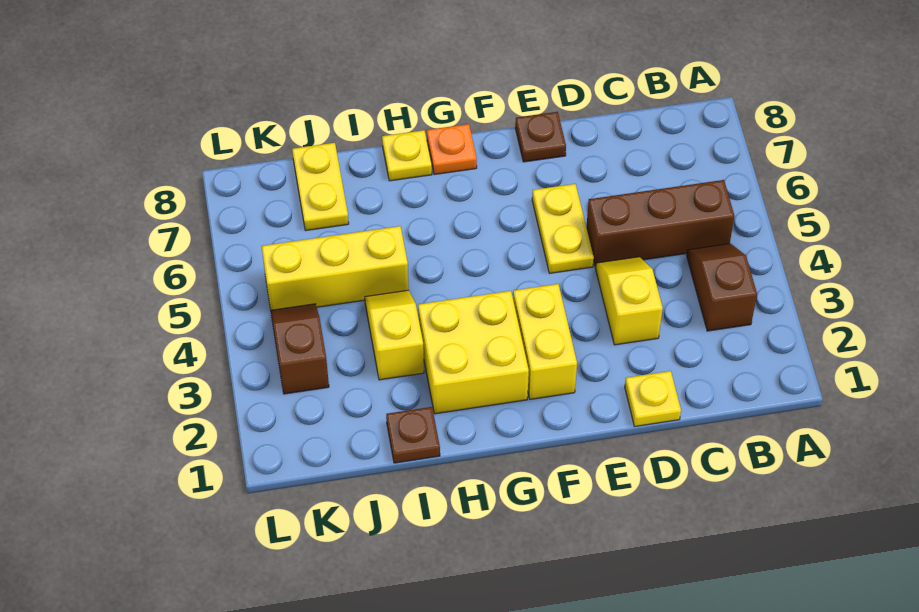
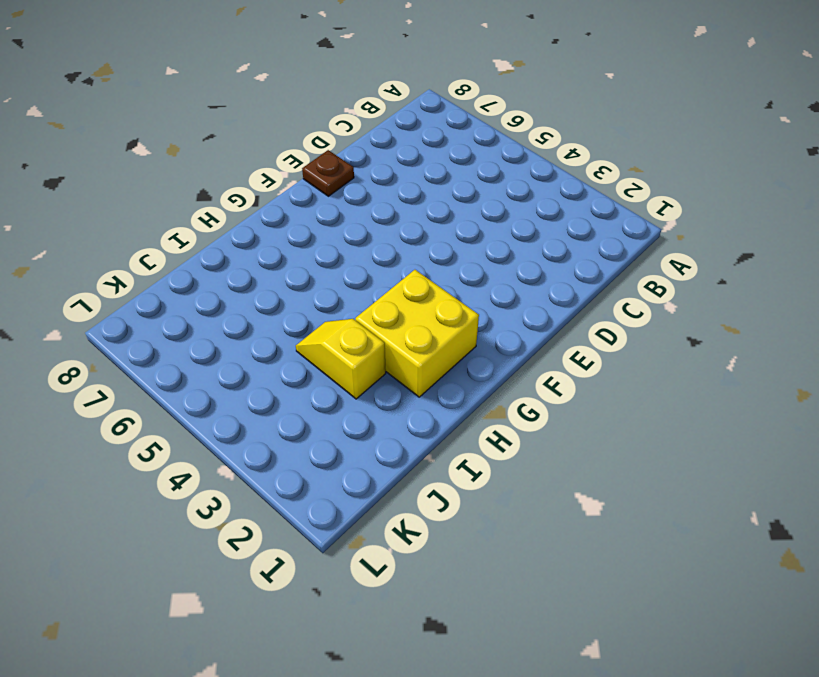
none -> brown 1x2 slope [687,244,757,331]
none -> brown 1x3 brick [586,180,734,267]
none -> yellow 1x1 plate [625,371,681,426]

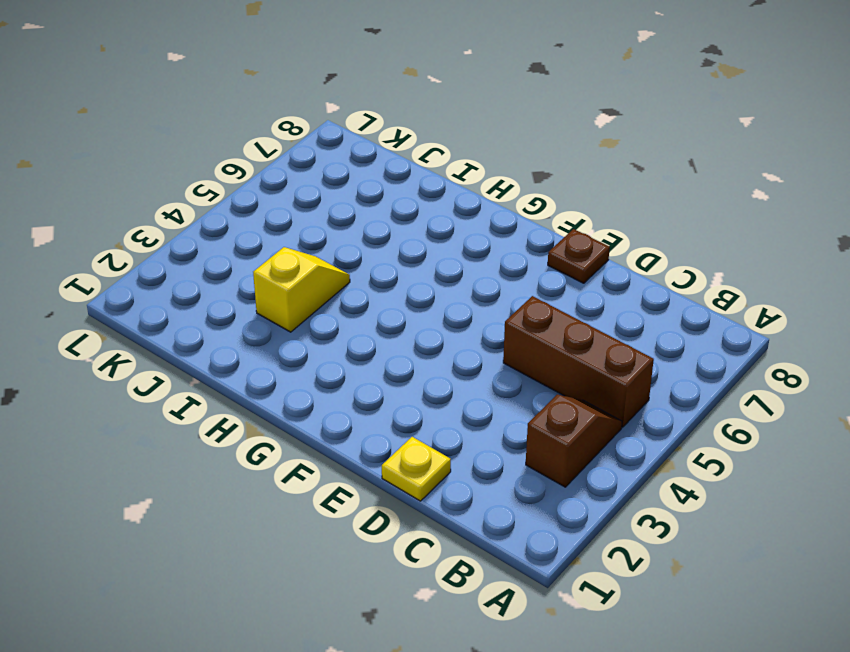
none -> yellow 1x2 slope [595,257,663,345]
none -> yellow 1x2 plate [532,184,594,273]
none -> yellow 1x2 brick [513,284,577,399]

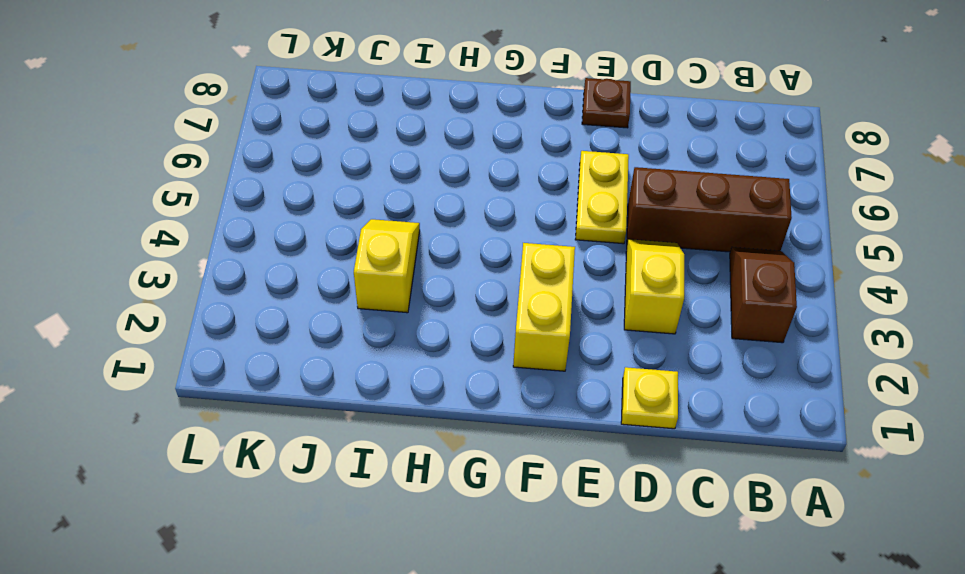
none -> yellow 2x2 brick [418,291,529,414]
none -> orange 1x1 plate [427,124,477,175]
none -> yellow 1x1 plate [382,130,432,181]

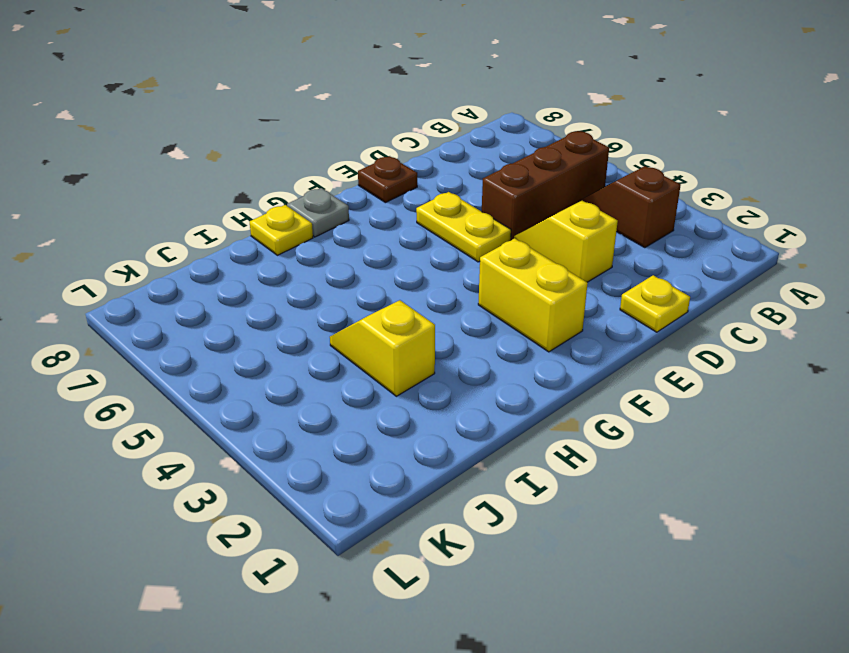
grey 1x1 plate [287,188,349,237] -> orange 1x1 plate [427,124,477,175]
none -> yellow 2x2 brick [418,291,529,414]
none -> brown 1x1 plate [386,407,440,463]
none -> yellow 1x3 brick [262,226,409,310]

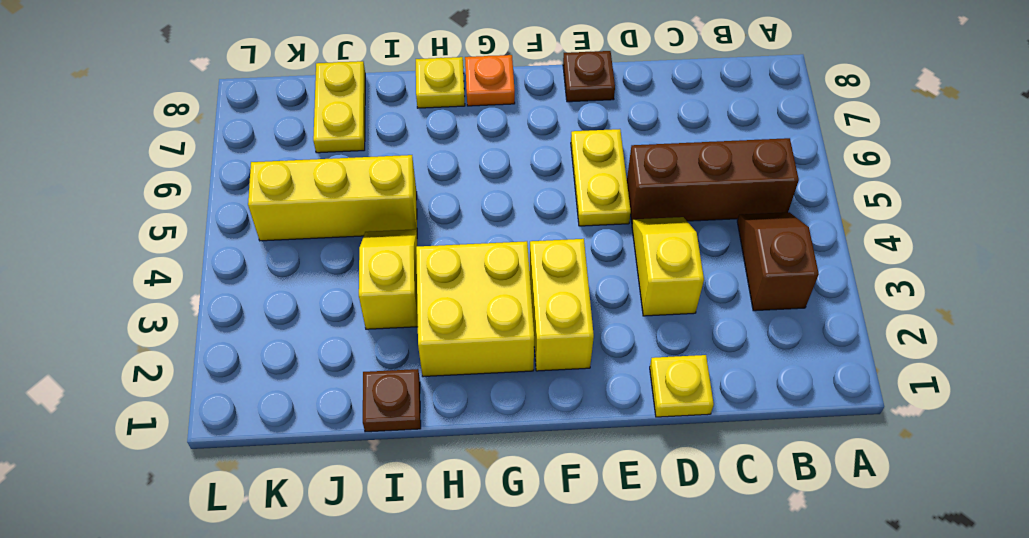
none -> brown 1x2 slope [271,304,329,394]

